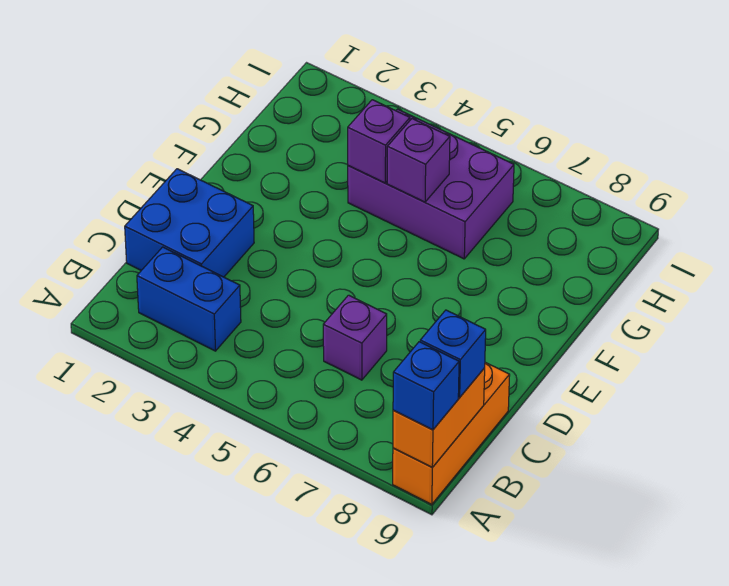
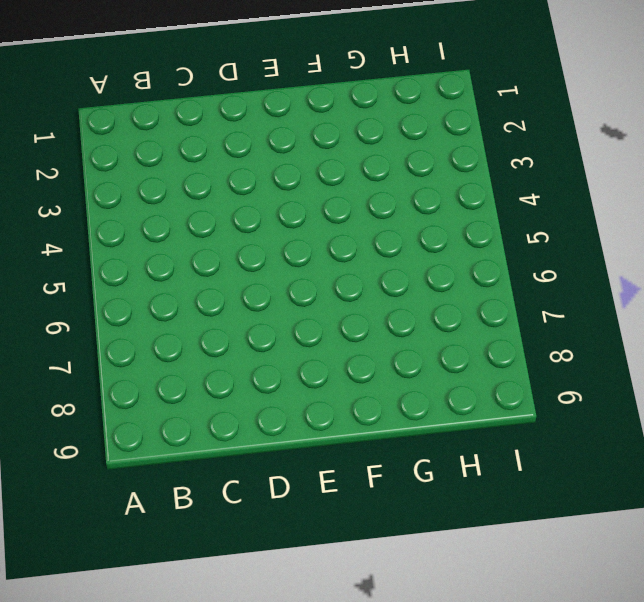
none -> orange 1x3 brick [393,362,510,504]
none -> blue 1x2 brick [137,247,241,351]

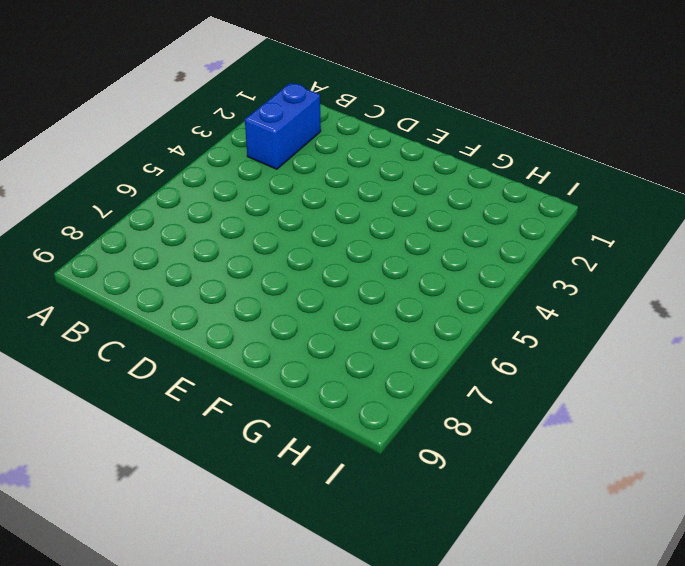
none -> orange 1x3 brick [393,362,510,504]
none -> blue 2x2 brick [125,169,254,277]

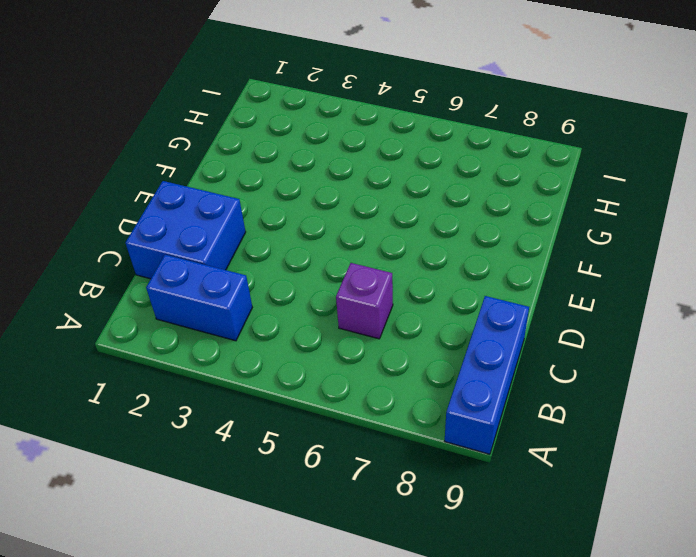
blue 1x3 brick [445,296,529,454] -> orange 1x3 brick [393,362,510,504]
none -> purple 2x3 brick [348,109,514,259]
none -> orange 1x2 brick [393,368,485,467]

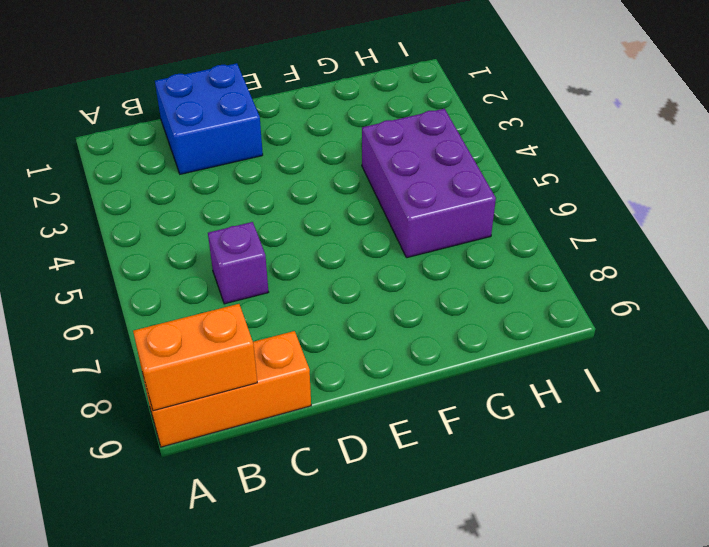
none -> blue 1x2 brick [137,247,241,351]
none -> purple 1x1 brick [348,100,410,183]

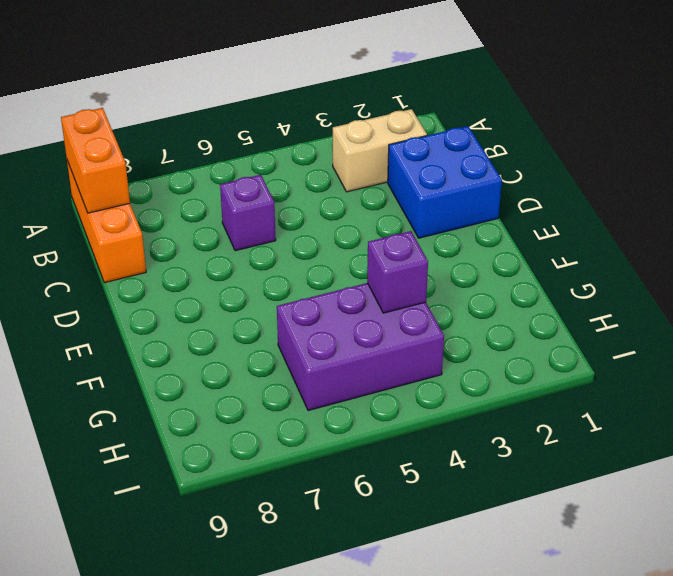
tan 1x2 brick [333,109,427,192] -> blue 1x2 brick [137,247,241,351]
none -> purple 1x1 brick [387,119,450,202]
none -> blue 1x1 brick [393,342,459,430]

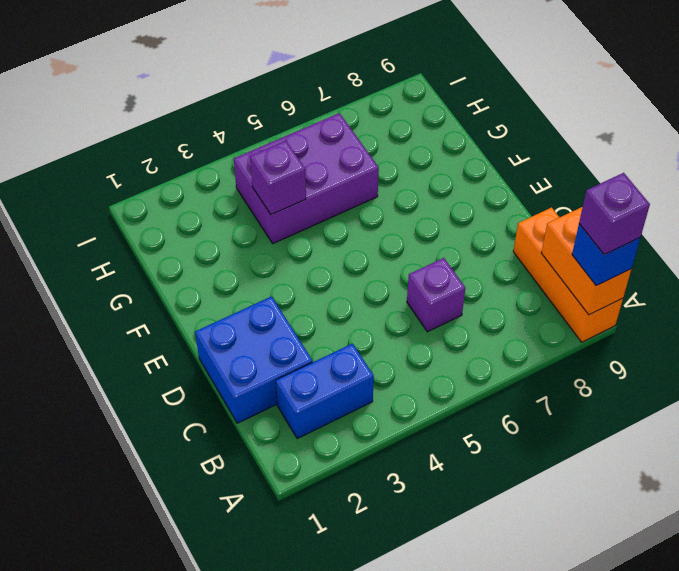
purple 1x1 brick [579,173,650,255] -> purple 1x1 brick moved to [387,119,450,202]
none -> blue 1x1 brick [420,310,486,398]

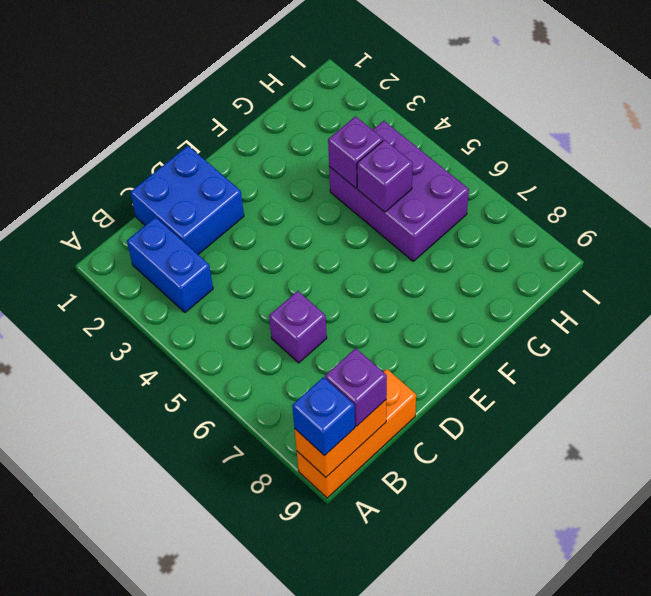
purple 1x1 brick [325,348,387,426] -> blue 1x1 brick [420,310,486,398]

